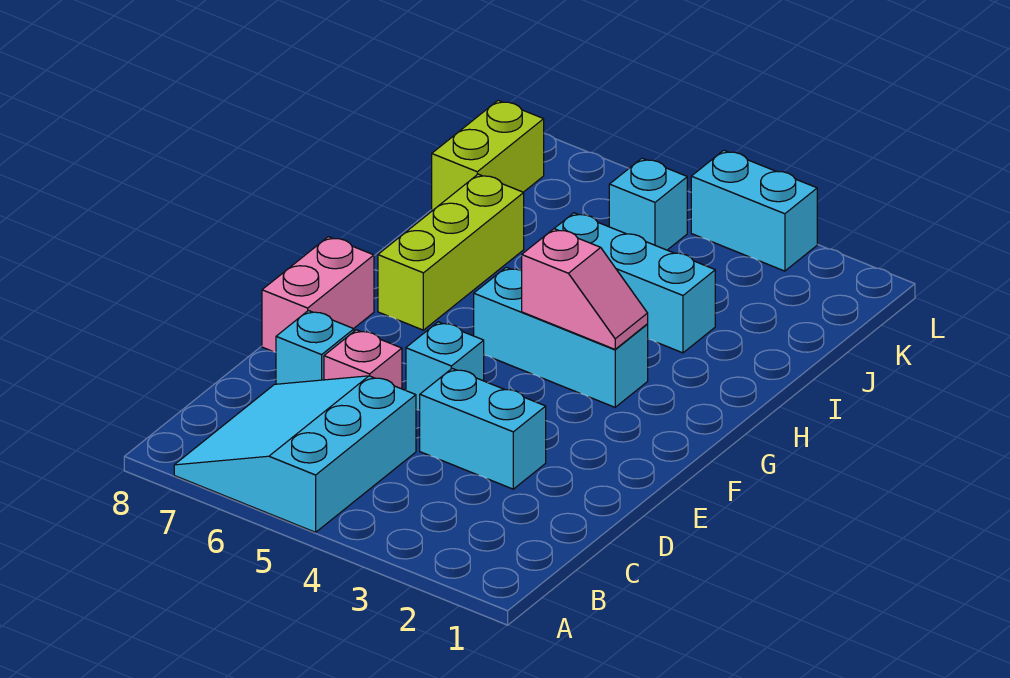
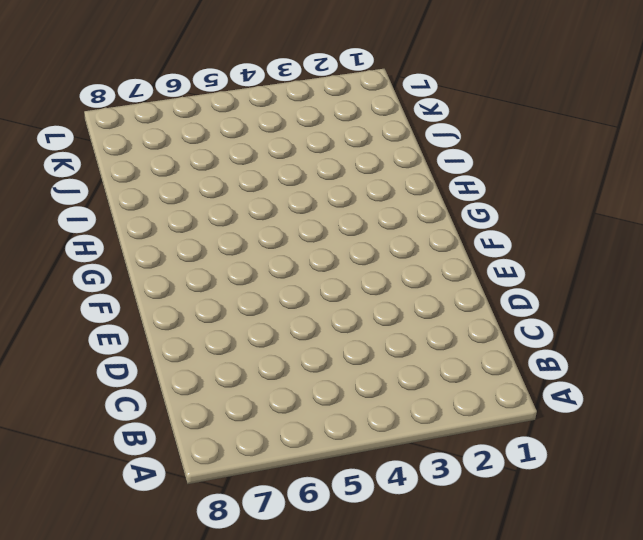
none -> cyan 3x3 slope [174,376,416,532]
none -> cyan 1x2 brick [420,368,546,489]
none -> pink 1x1 brick [324,330,402,389]

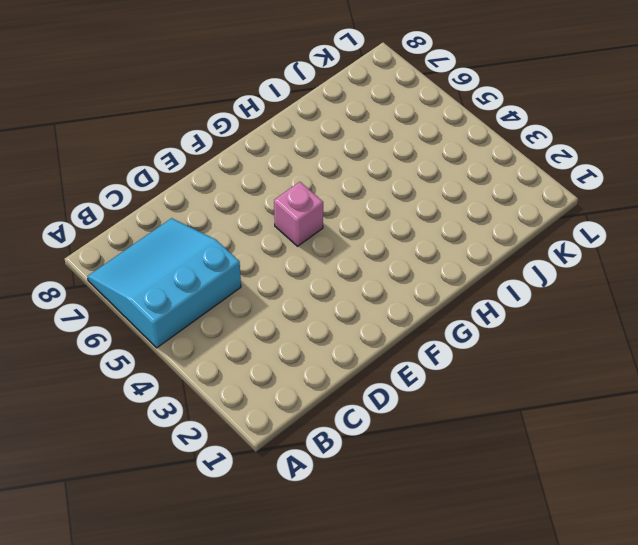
pink 1x1 brick [274,182,323,246] -> pink 1x1 brick moved to [324,330,402,389]
none -> cyan 1x2 brick [420,368,546,489]
none -> cyan 1x1 brick [276,311,354,384]
none -> cyan 1x1 brick [406,322,484,410]

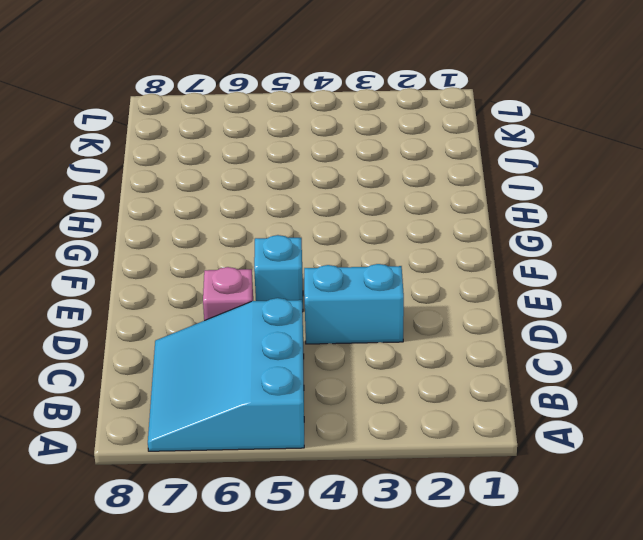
none -> cyan 1x1 brick [276,311,354,384]
none -> pink 1x2 brick [262,237,374,352]
none -> cyan 1x3 brick [474,267,648,407]

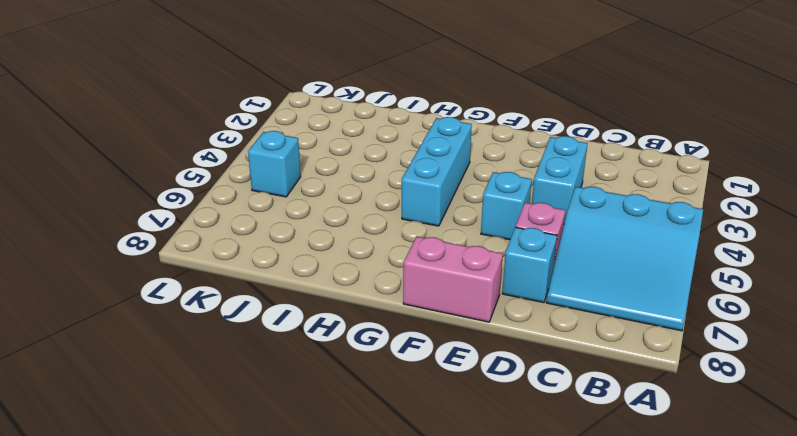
none -> lime 1x3 brick [378,174,524,330]
none -> cyan 1x3 brick [554,213,715,353]
none -> lime 1x2 brick [432,100,544,211]

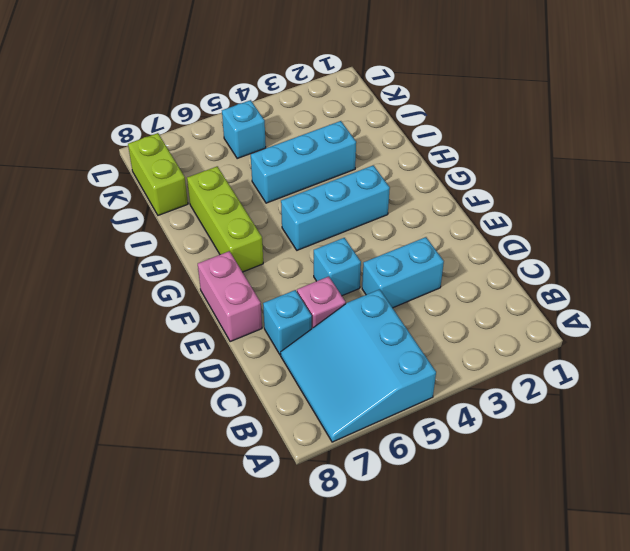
none -> cyan 1x2 brick [691,150,817,271]
none -> pink 1x2 slope [522,229,648,349]

